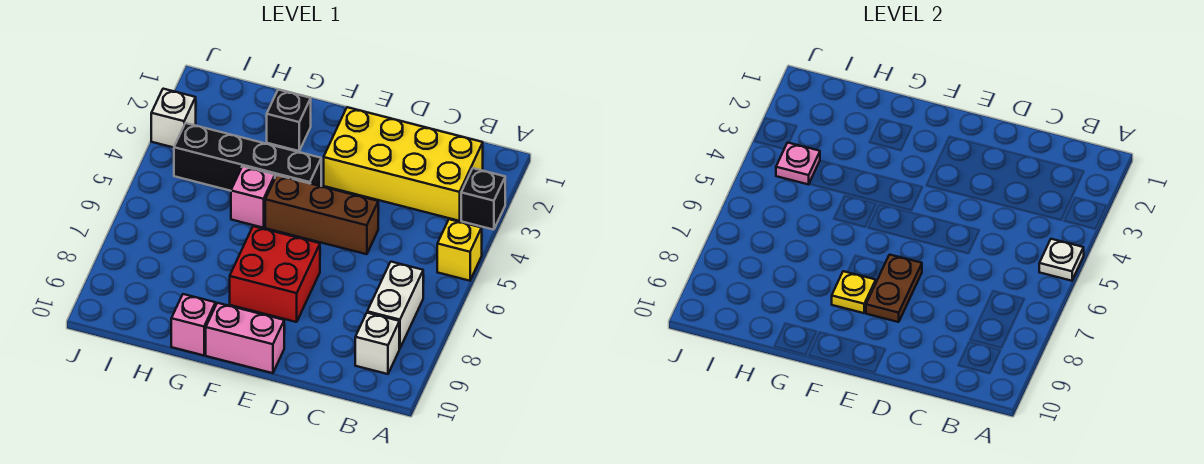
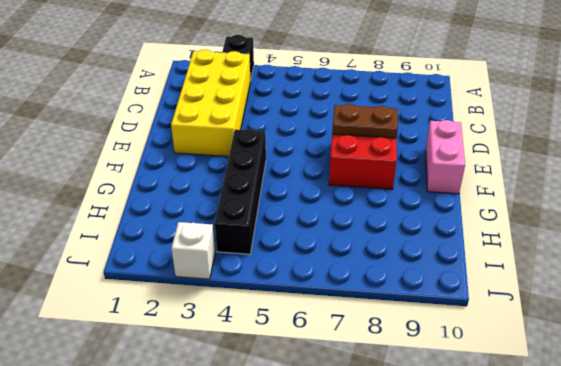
none -> yellow 1x1 brick [437,219,482,281]
none -> white 1x2 brick [367,262,423,349]
none -> white 1x1 brick [355,313,399,374]

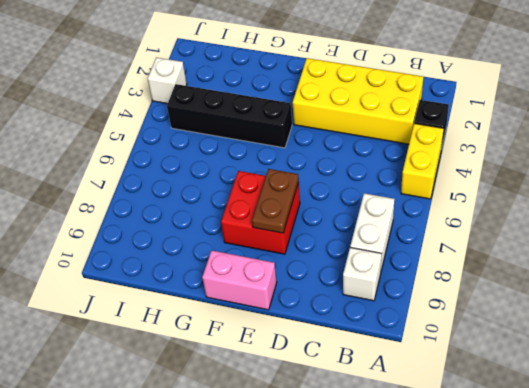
yellow 1x2 brick [401,123,444,199] -> yellow 1x1 brick [437,219,482,281]
none -> brown 1x3 brick [265,175,378,254]
none -> black 1x1 brick [267,90,311,151]
none -> pink 1x1 brick [231,166,275,228]

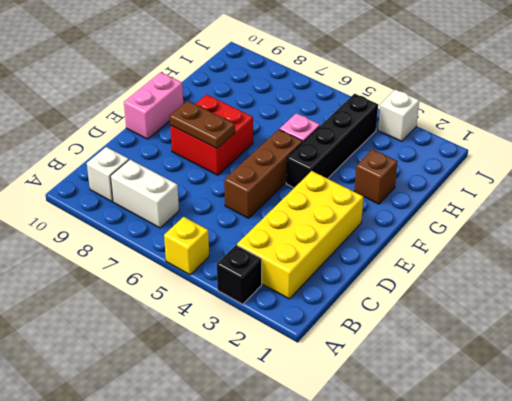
brown 1x1 brick [354,149,398,204] -> black 1x1 brick [267,90,311,151]
none -> pink 1x1 brick [171,294,216,355]
none -> white 1x1 plate [1039,239,1084,281]
none -> yellow 1x1 plate [832,271,876,313]

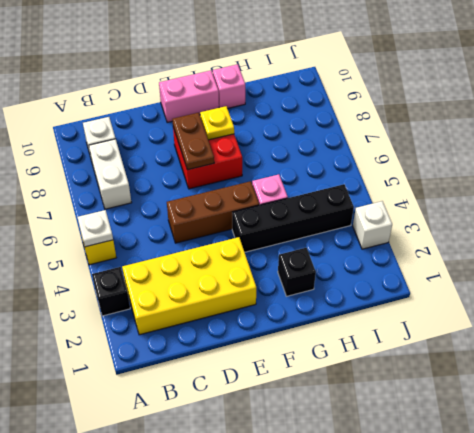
none -> pink 1x1 plate [776,143,820,185]

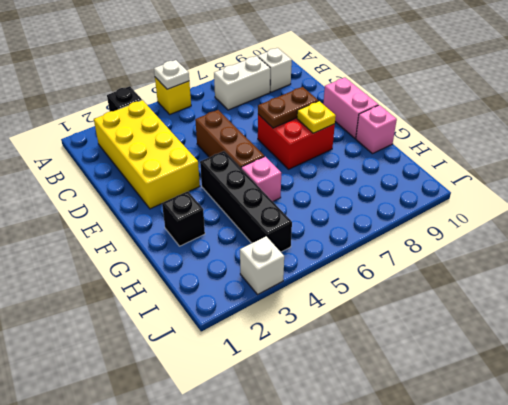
none -> pink 1x1 plate [776,143,820,185]

